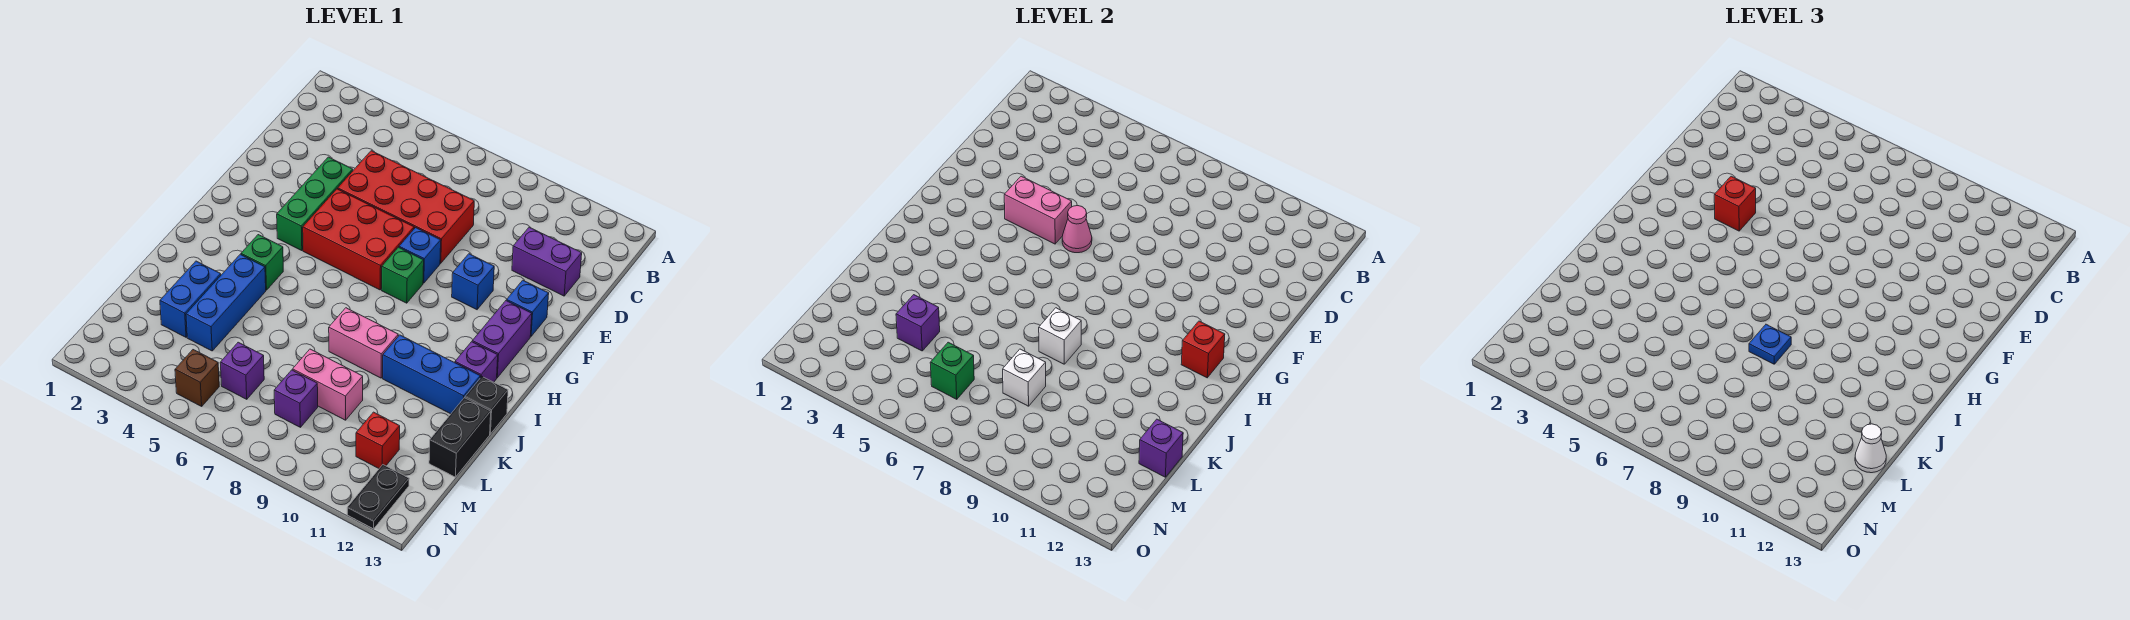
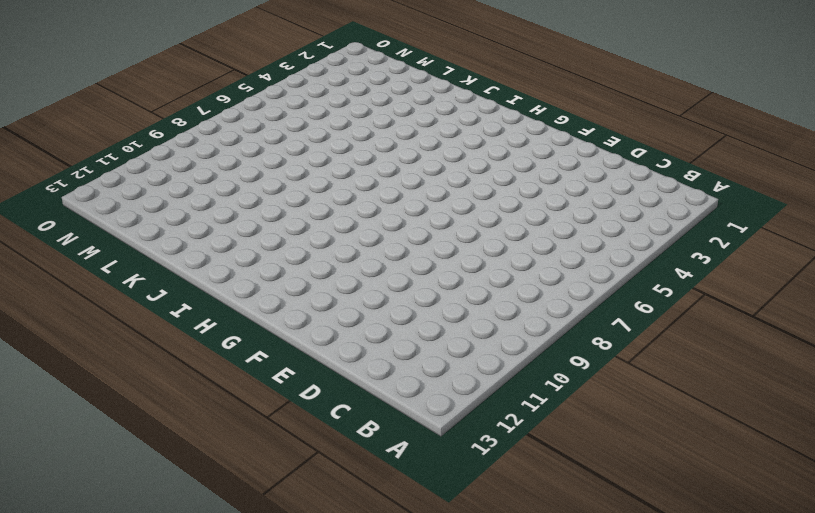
none -> red 2x4 brick [338,151,474,263]
none -> purple 1x2 brick [512,227,582,296]
none -> green 1x3 brick [277,157,353,251]
none -> red 2x3 brick [303,189,414,290]

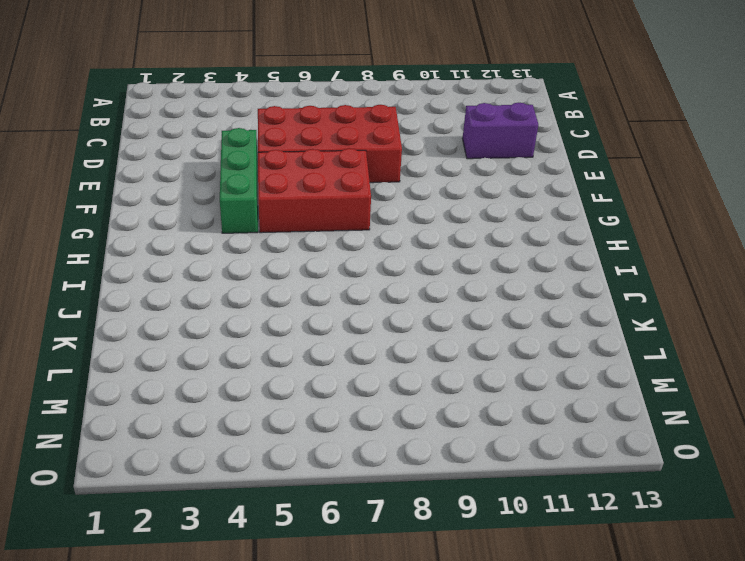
none -> blue 1x1 brick [399,228,441,283]
none -> blue 1x1 brick [452,254,494,310]
none -> blue 1x1 brick [507,280,549,336]
none -> green 1x1 brick [382,247,424,303]

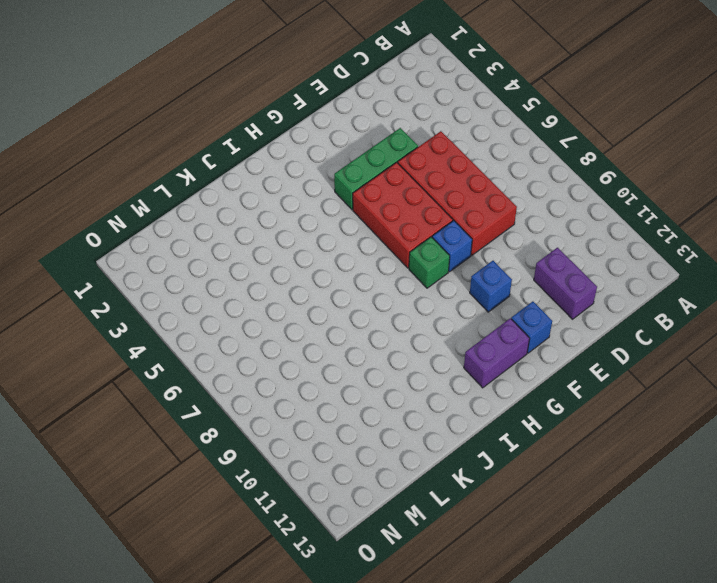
none -> green 1x1 brick [241,235,283,290]
none -> purple 1x1 brick [455,342,498,382]
none -> blue 1x3 brick [186,254,266,351]
none -> pink 1x2 brick [329,308,398,378]

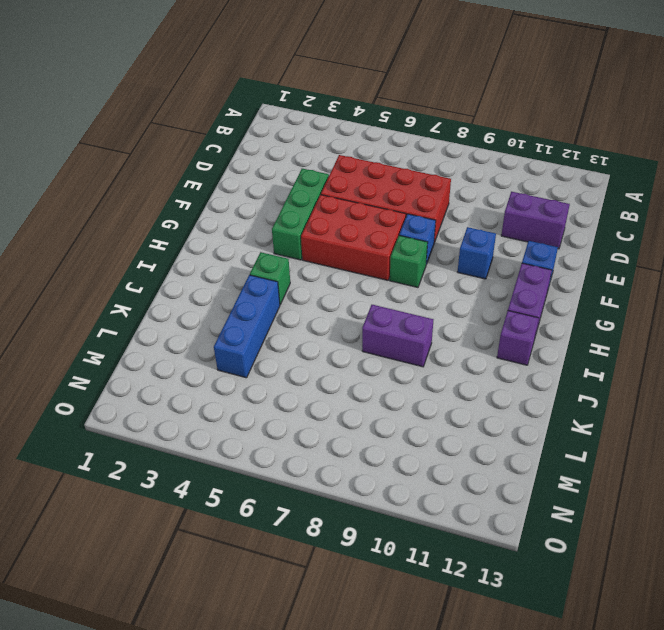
purple 1x2 brick [362,305,433,367] -> pink 1x2 brick [329,308,398,378]
none -> blue 1x3 brick [383,335,480,414]
none -> black 1x1 brick [465,377,508,434]
none -> blue 1x2 brick [160,261,221,337]
none -> black 1x2 brick [429,398,491,477]

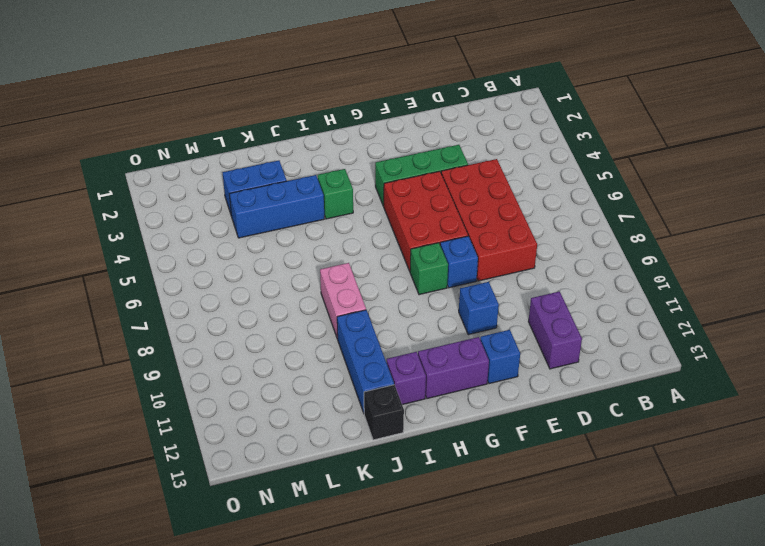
none -> black 1x2 brick [429,398,491,477]
none -> pink 1x2 brick [293,349,363,420]
none -> purple 1x1 brick [220,342,264,399]
none -> purple 1x1 brick [274,370,318,427]

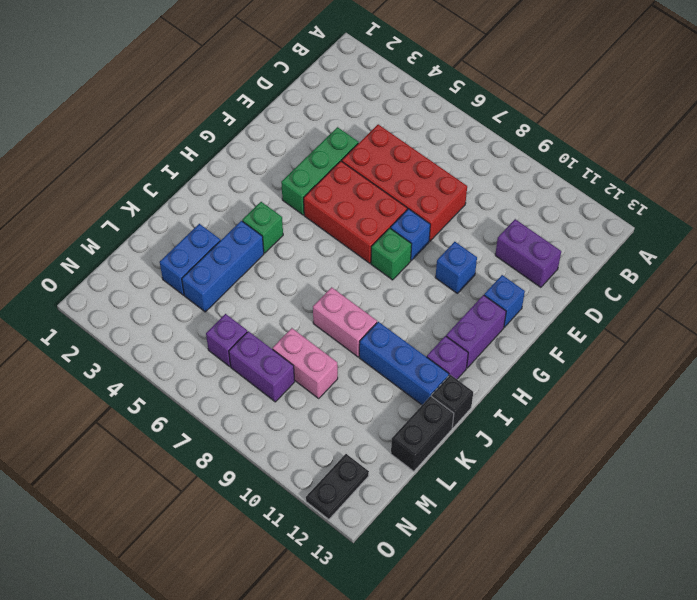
purple 1x2 brick [229,331,295,402] -> purple 1x1 brick [274,370,318,427]
none -> red 1x1 brick [356,412,400,468]
none -> brown 1x1 brick [175,350,219,406]
none -> pink 1x2 brick [1004,176,1072,244]
none -> pink 1x1 cone [1062,206,1092,253]

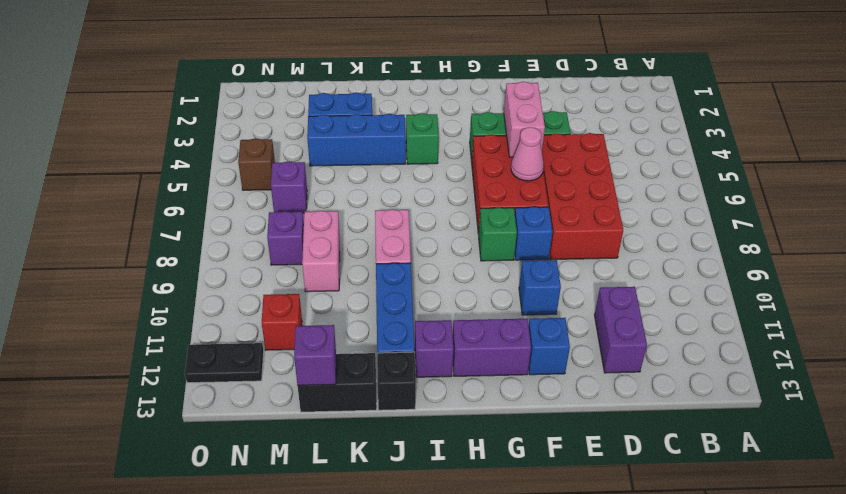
none -> red 1x1 brick [1181,321,1225,378]
none -> white 1x1 brick [1039,308,1081,364]
none -> purple 1x1 brick [896,295,940,351]
none -> white 1x1 brick [1003,349,1046,406]

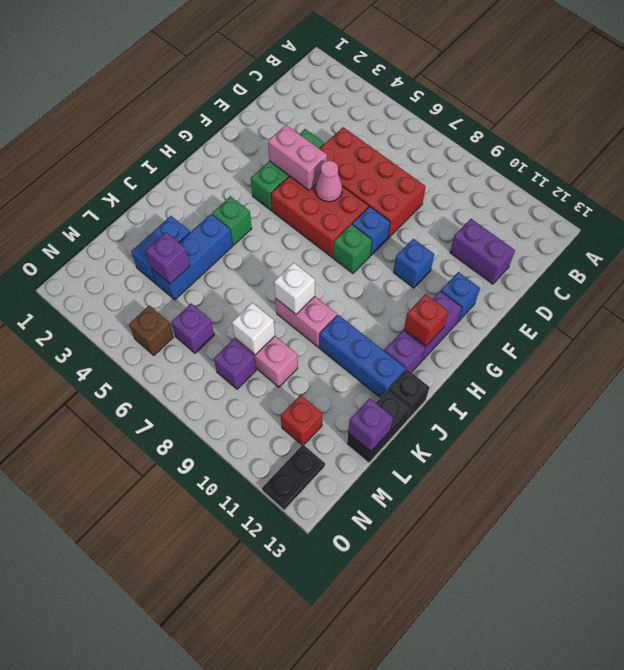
none -> green 1x1 brick [930,342,974,399]
none -> red 1x1 brick [1714,176,1756,231]
none -> blue 1x1 plate [1749,324,1791,364]
none -> white 1x1 cone [1855,424,1886,473]

